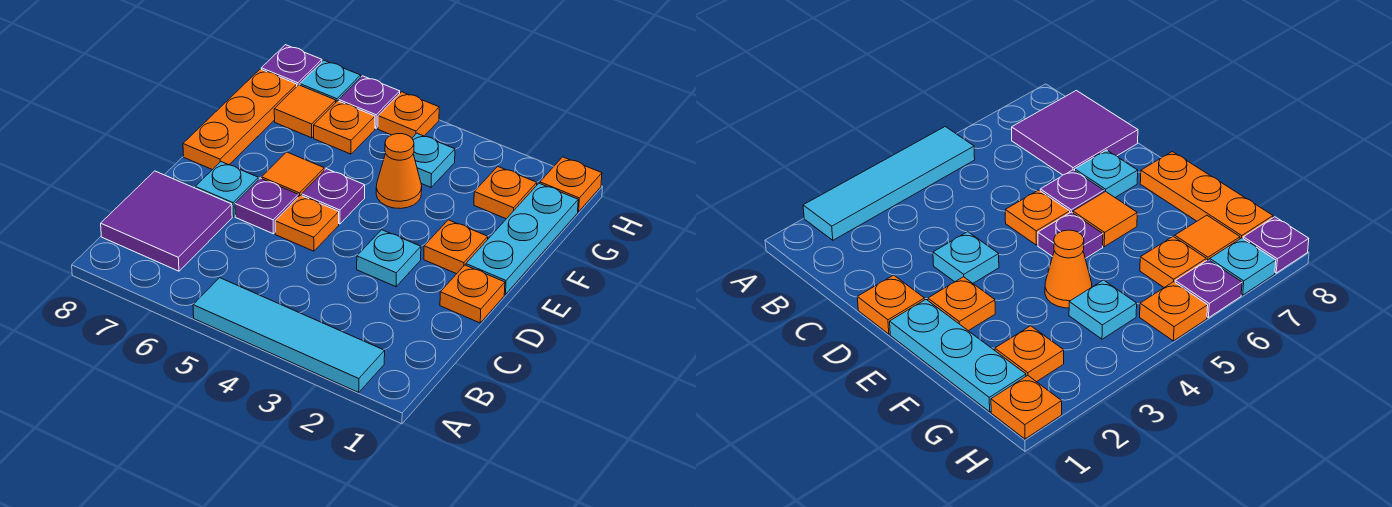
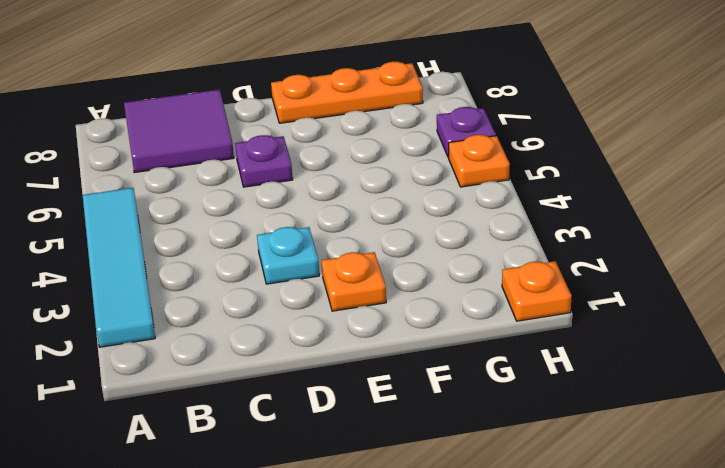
none -> orange 1x1 plate [440,265,505,323]
none -> orange 1x1 plate [275,195,339,251]
none -> cyan 1x1 plate [195,162,259,217]

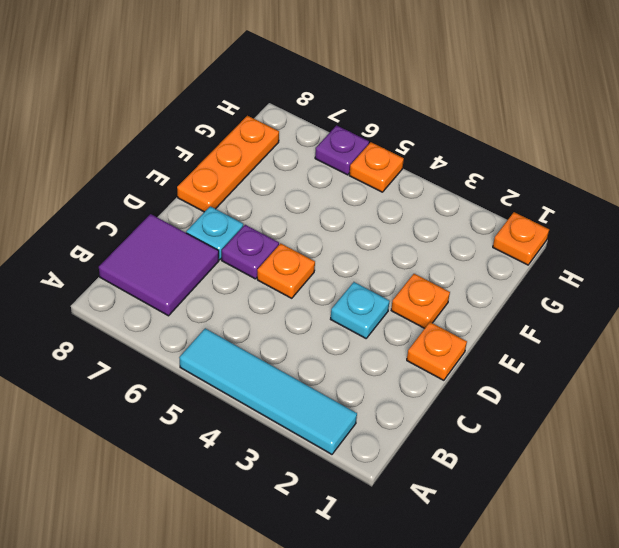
none -> cyan 1x3 plate [466,183,578,294]
none -> purple 1x1 plate [302,169,365,224]
none -> orange 1x1 tile [262,152,324,197]

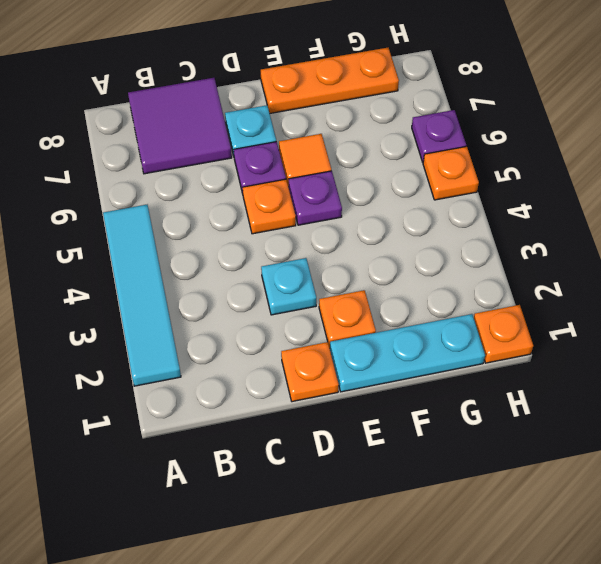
none -> orange 1x1 cone [376,134,422,209]
none -> orange 1x1 plate [474,166,537,219]
none -> cyan 1x1 plate [412,133,455,187]

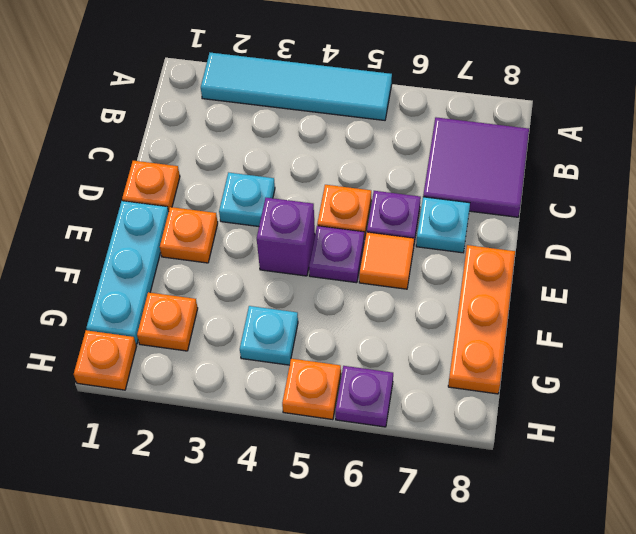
purple 1x1 brick [257,198,315,276] -> none
none -> orange 1x1 cone [376,134,422,209]
none -> orange 1x1 plate [314,101,375,154]
none -> orange 1x1 tile [274,85,336,138]

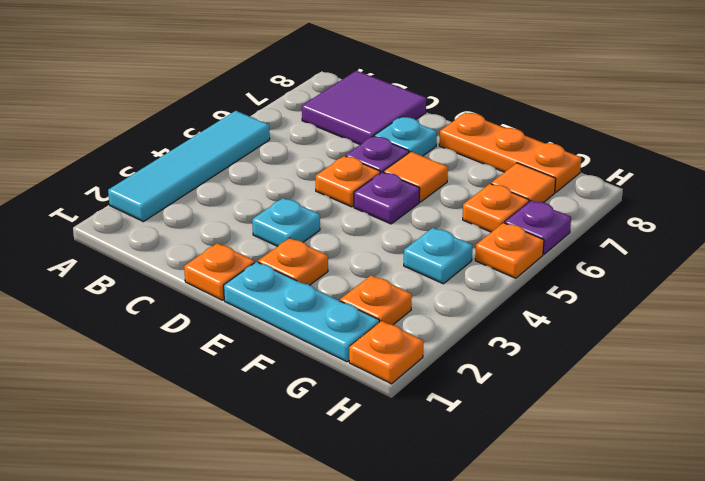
none -> orange 1x1 cone [376,134,422,209]
none -> cyan 1x1 plate [300,60,361,102]
none -> purple 1x1 plate [261,45,322,86]

